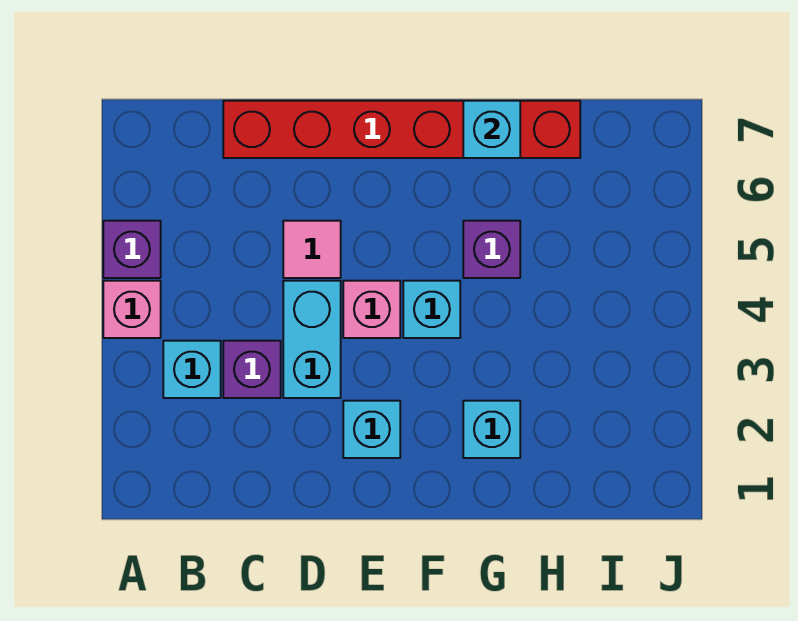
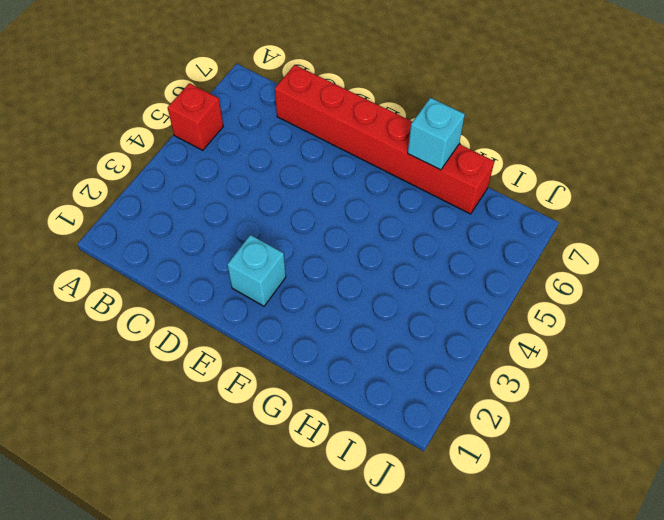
red 1x1 brick [168,83,223,150] -> purple 1x1 brick [103,221,161,278]
none -> pink 1x1 brick [103,281,161,338]
none -> cyan 1x1 brick [163,341,221,398]
none -> purple 1x1 brick [223,341,281,398]

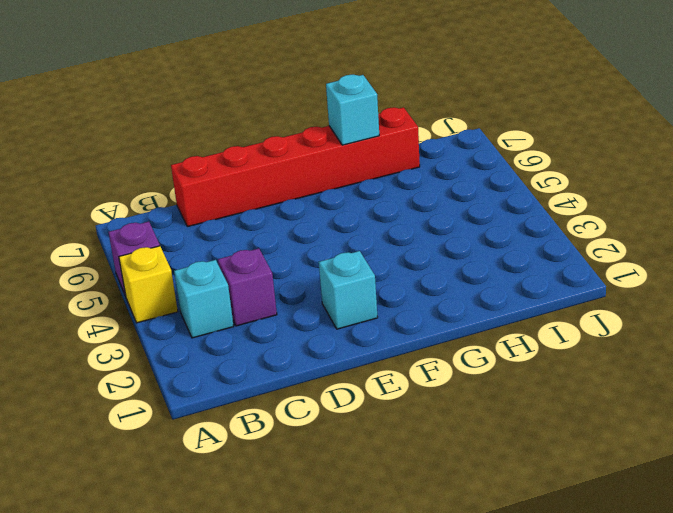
yellow 1x1 brick [119,246,178,323] -> pink 1x1 brick [103,281,161,338]
none -> cyan 1x2 brick [283,281,341,398]
none -> pink 1x1 tile [283,221,341,278]
none -> pink 1x1 brick [343,281,400,338]

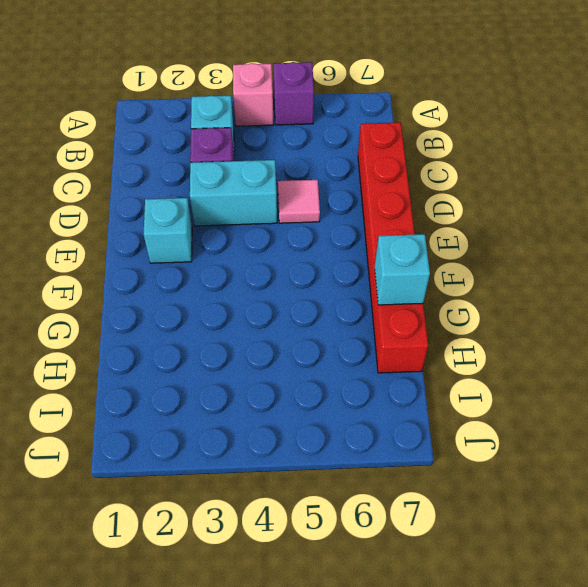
none -> pink 1x1 brick [343,281,400,338]
none -> cyan 1x1 brick [403,281,460,338]
none -> cyan 1x1 brick [463,401,520,458]

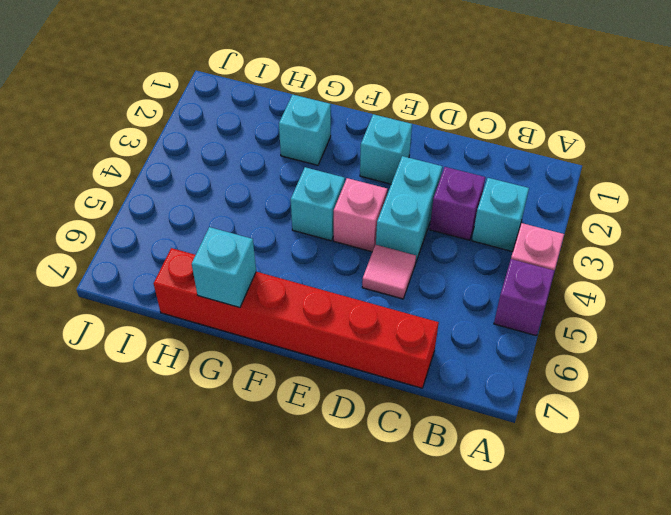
none -> purple 1x1 brick [463,221,520,278]

